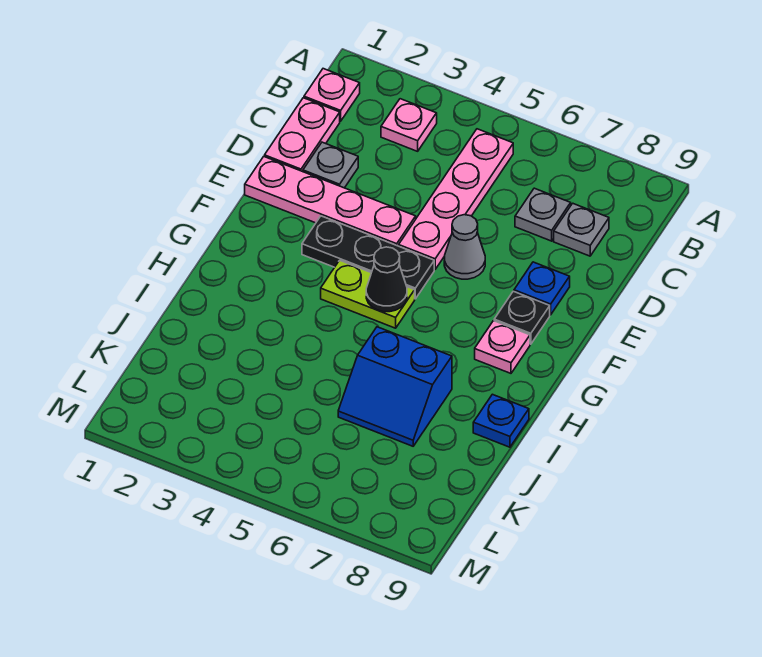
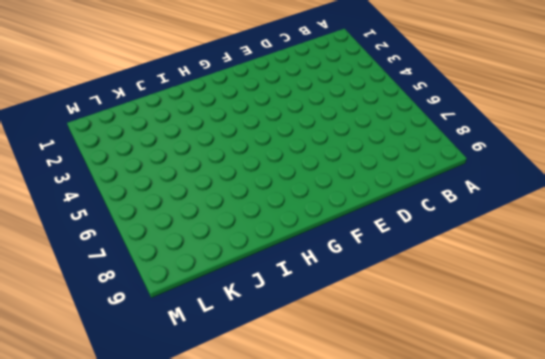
none -> pink 1x1 plate [304,69,360,121]
none -> pink 1x1 plate [381,99,437,151]
none -> pink 1x4 plate [399,129,513,269]

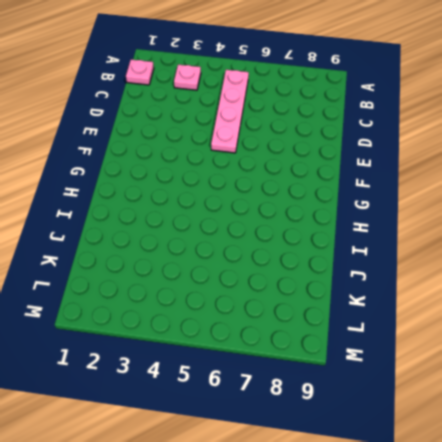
none -> pink 1x2 plate [265,98,340,172]
none -> grey 1x1 plate [515,188,571,241]
none -> grey 1x1 plate [554,203,609,256]

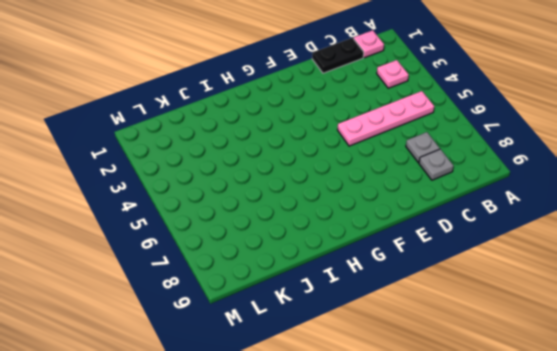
black 1x2 plate [312,38,364,73] -> pink 1x2 plate [265,98,340,172]
none -> grey 1x1 plate [303,142,358,188]
none -> pink 1x4 plate [245,157,416,246]
none -> grey 1x1 cone [444,215,485,279]

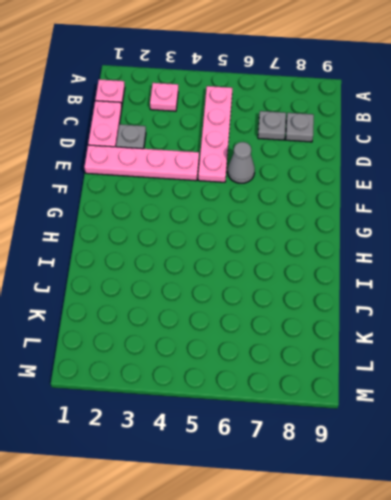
none -> blue 1x1 plate [514,262,570,315]
none -> black 1x3 plate [302,216,434,299]
none -> black 1x1 plate [494,291,550,344]

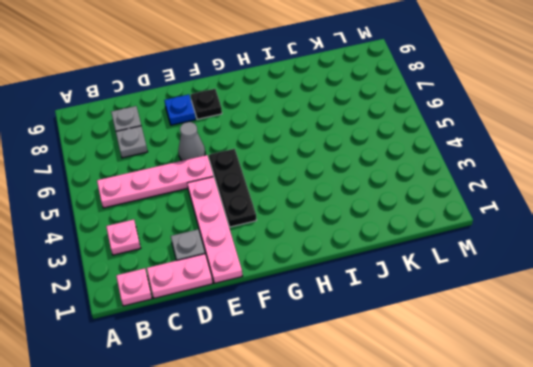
none -> lime 1x2 plate [321,260,415,328]
none -> pink 1x1 plate [475,321,530,373]
none -> blue 2x2 slope [338,327,452,446]

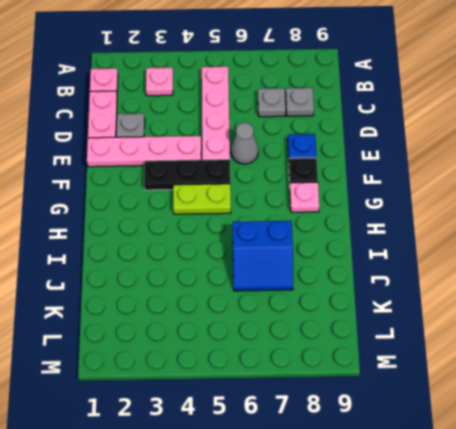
none -> blue 1x1 plate [473,394,529,447]
none -> black 1x1 cone [366,247,407,312]

